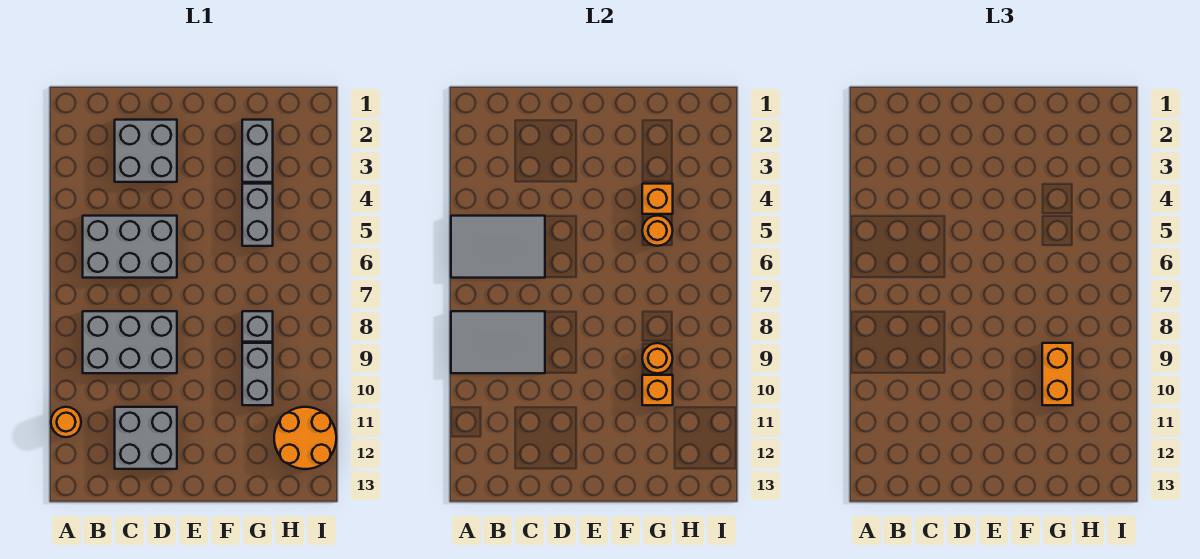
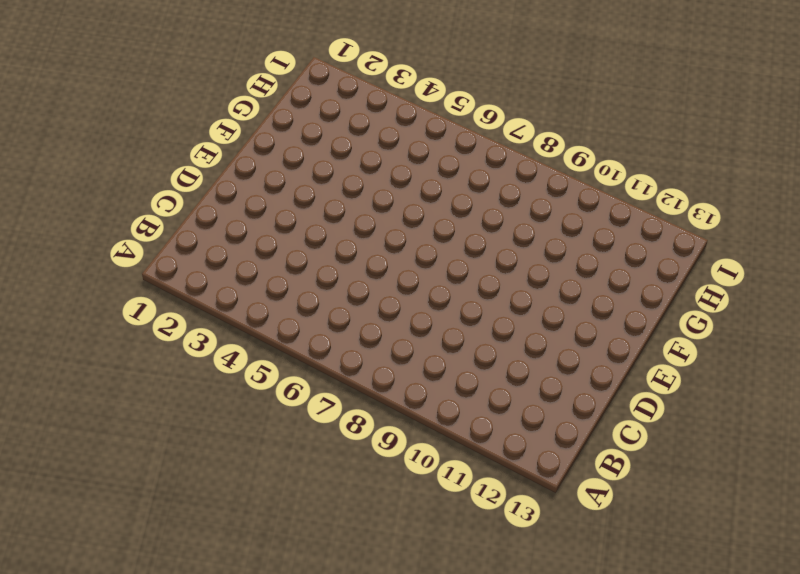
none -> orange 1x1 round brick [51,407,81,437]
none -> grey 2x3 brick [83,216,177,278]
none -> grey 2x3 brick [83,311,177,373]

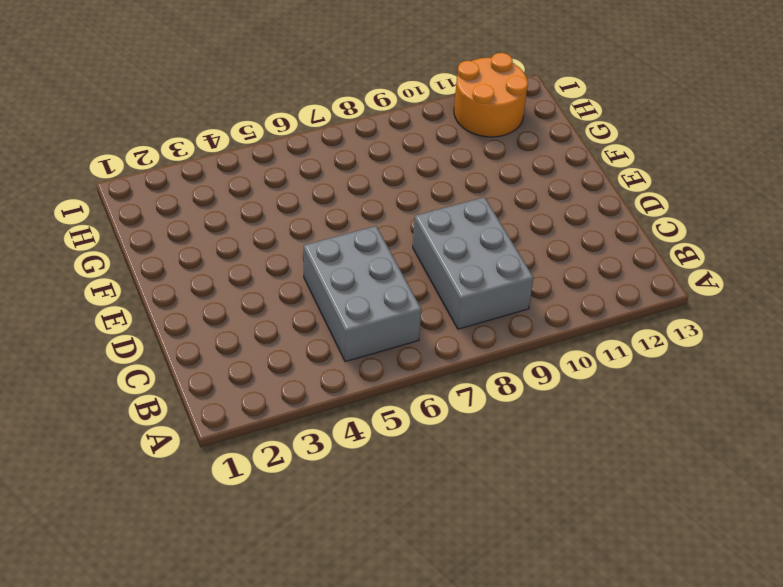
none -> orange 1x1 round brick [51,407,81,437]
none -> grey 2x2 brick [115,120,177,182]
none -> grey 2x2 brick [115,407,177,469]

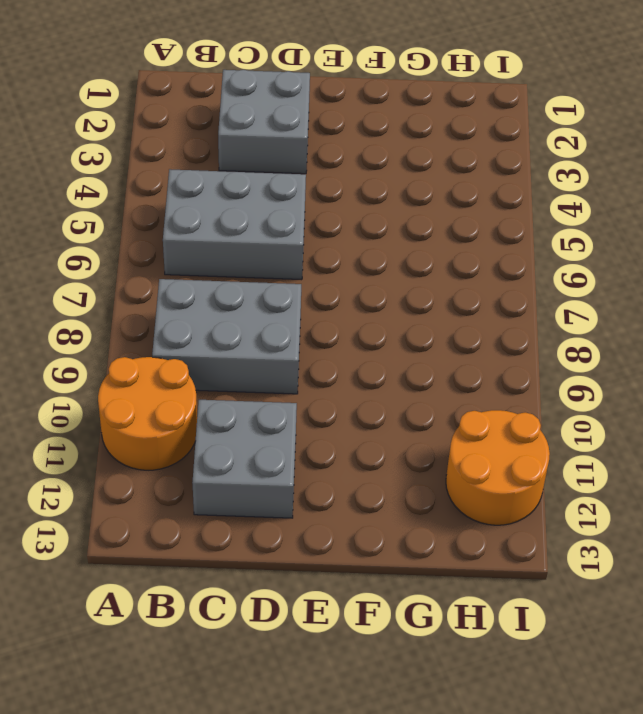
orange 2x2 round brick [98,357,197,470] -> orange 1x1 round brick [51,407,81,437]
none -> grey 1x2 brick [242,120,273,182]
none -> grey 1x2 brick [242,184,273,246]
none -> grey 1x1 brick [242,311,273,342]

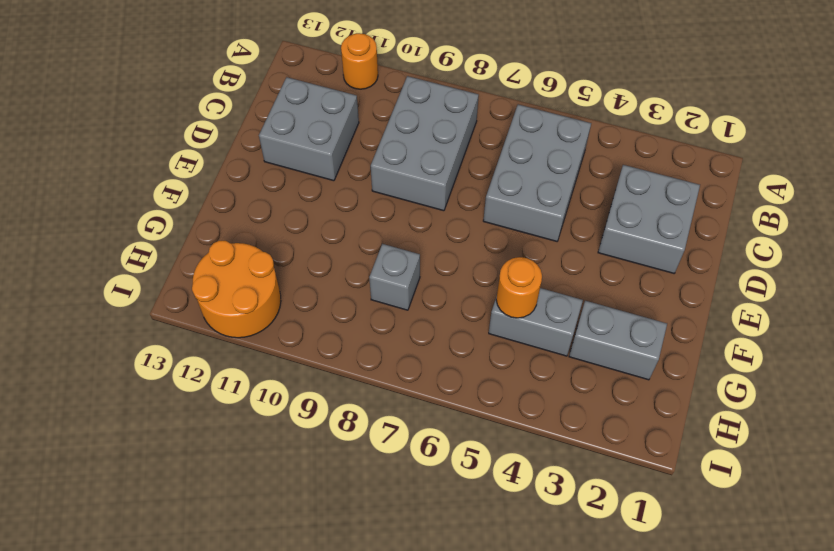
none -> grey 1x2 brick [242,343,273,405]
none -> grey 2x3 tile [451,216,545,278]
none -> grey 2x3 tile [451,311,545,373]

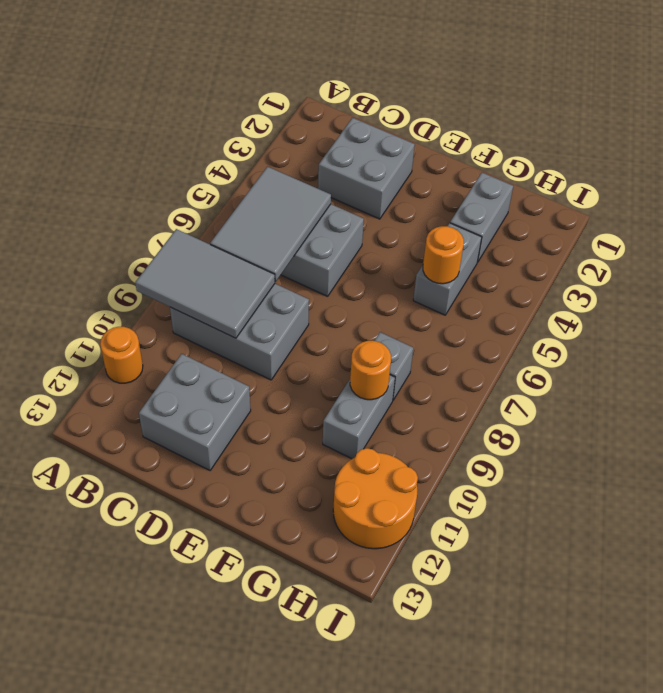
grey 2x3 tile [210,167,331,282] -> grey 2x3 tile turned to [451,216,545,278]
none -> orange 1x1 brick [642,184,673,214]
none -> orange 1x1 brick [642,375,673,405]
none -> orange 1x2 brick [1042,343,1073,405]

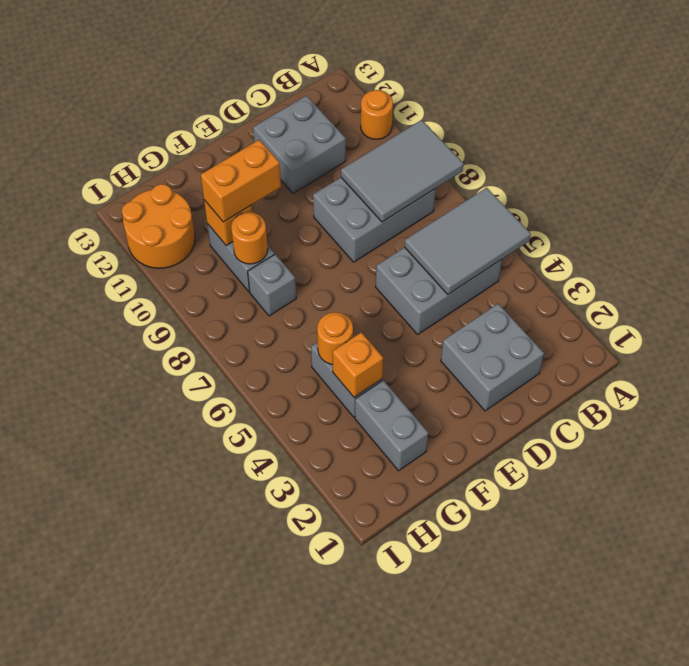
orange 1x2 brick [201,140,281,222] -> orange 1x2 brick turned to [1042,343,1073,405]

